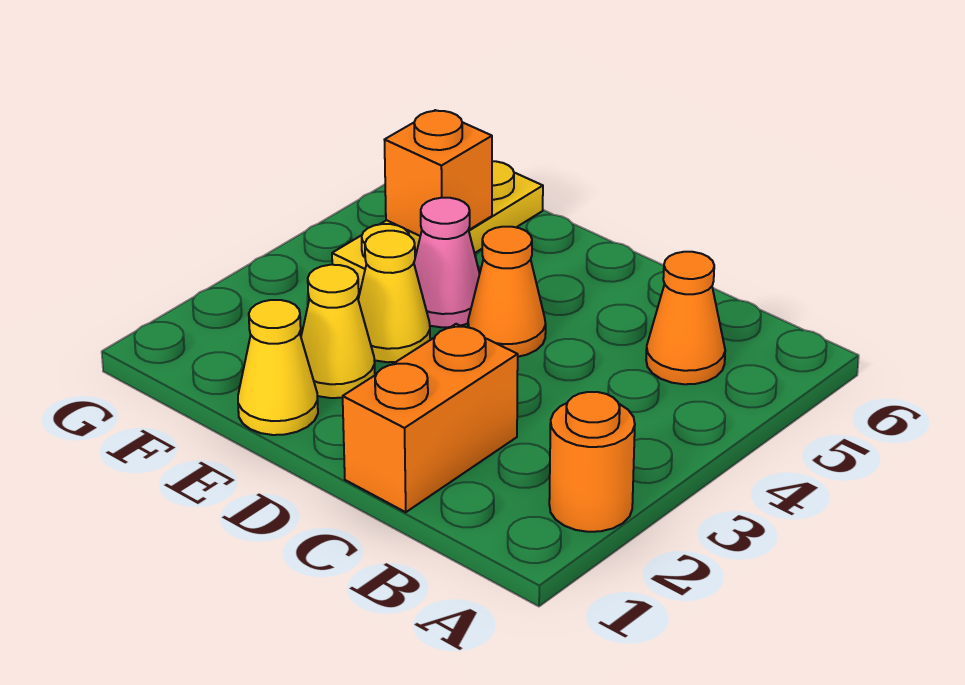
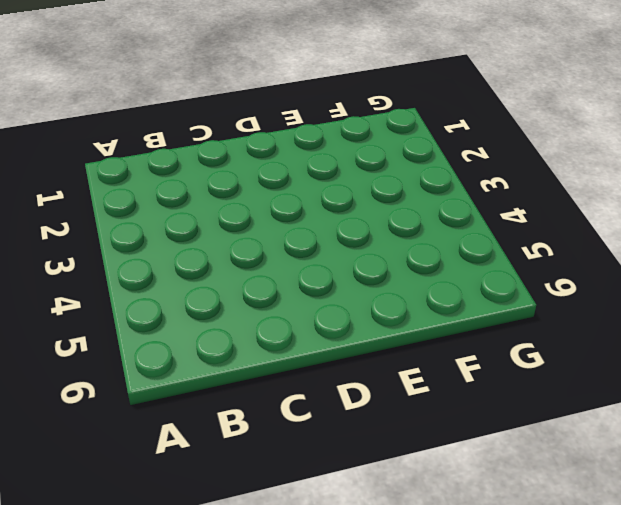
none -> orange 1x1 round brick [549,392,635,532]
none -> orange 1x1 cone [646,252,725,384]

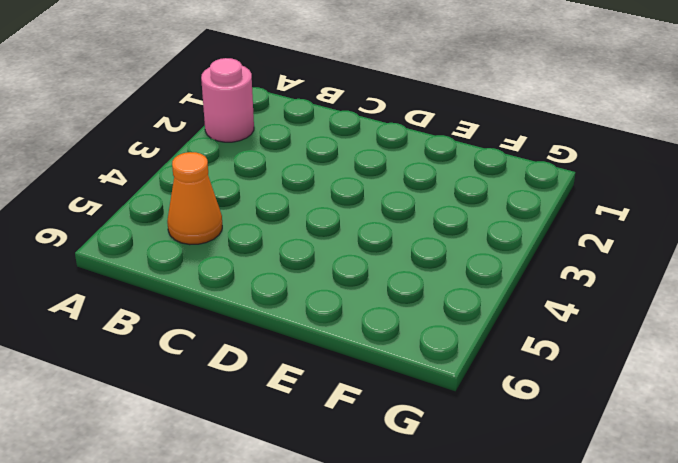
pink 1x1 round brick [201,58,254,142] -> orange 1x1 round brick [549,392,635,532]
none -> orange 1x2 brick [343,324,518,512]
none -> orange 1x1 cone [468,227,546,357]

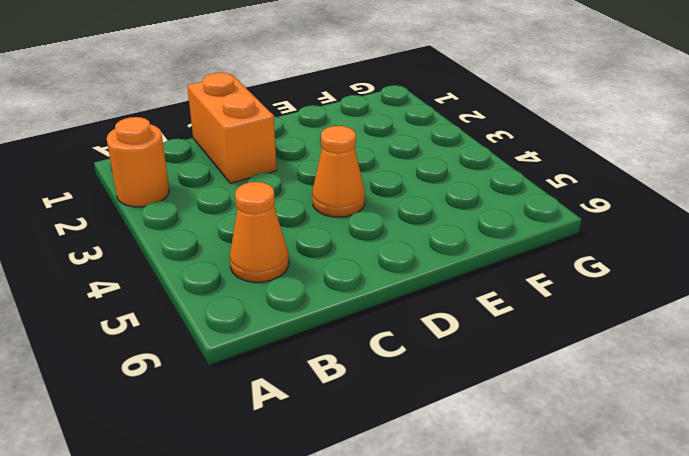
none -> yellow 1x1 cone [238,300,318,435]
none -> yellow 1x1 cone [301,265,375,398]

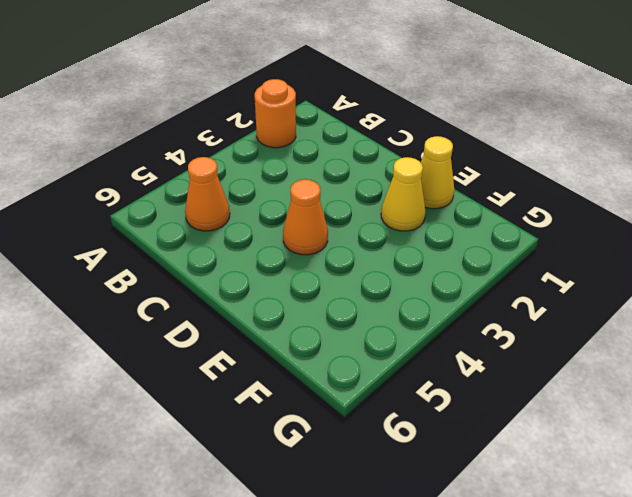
none -> orange 1x2 brick [343,324,518,512]
none -> yellow 1x1 cone [358,231,430,362]

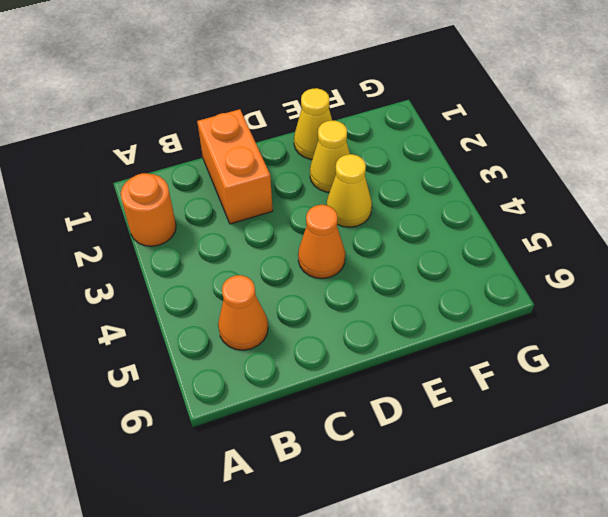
none -> pink 1x1 cone [414,198,480,327]
none -> yellow 1x3 plate [332,161,543,292]

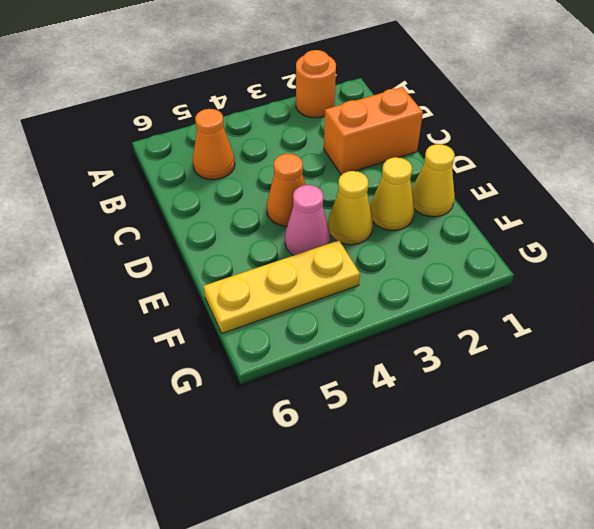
none -> orange 1x1 brick [385,110,492,236]

